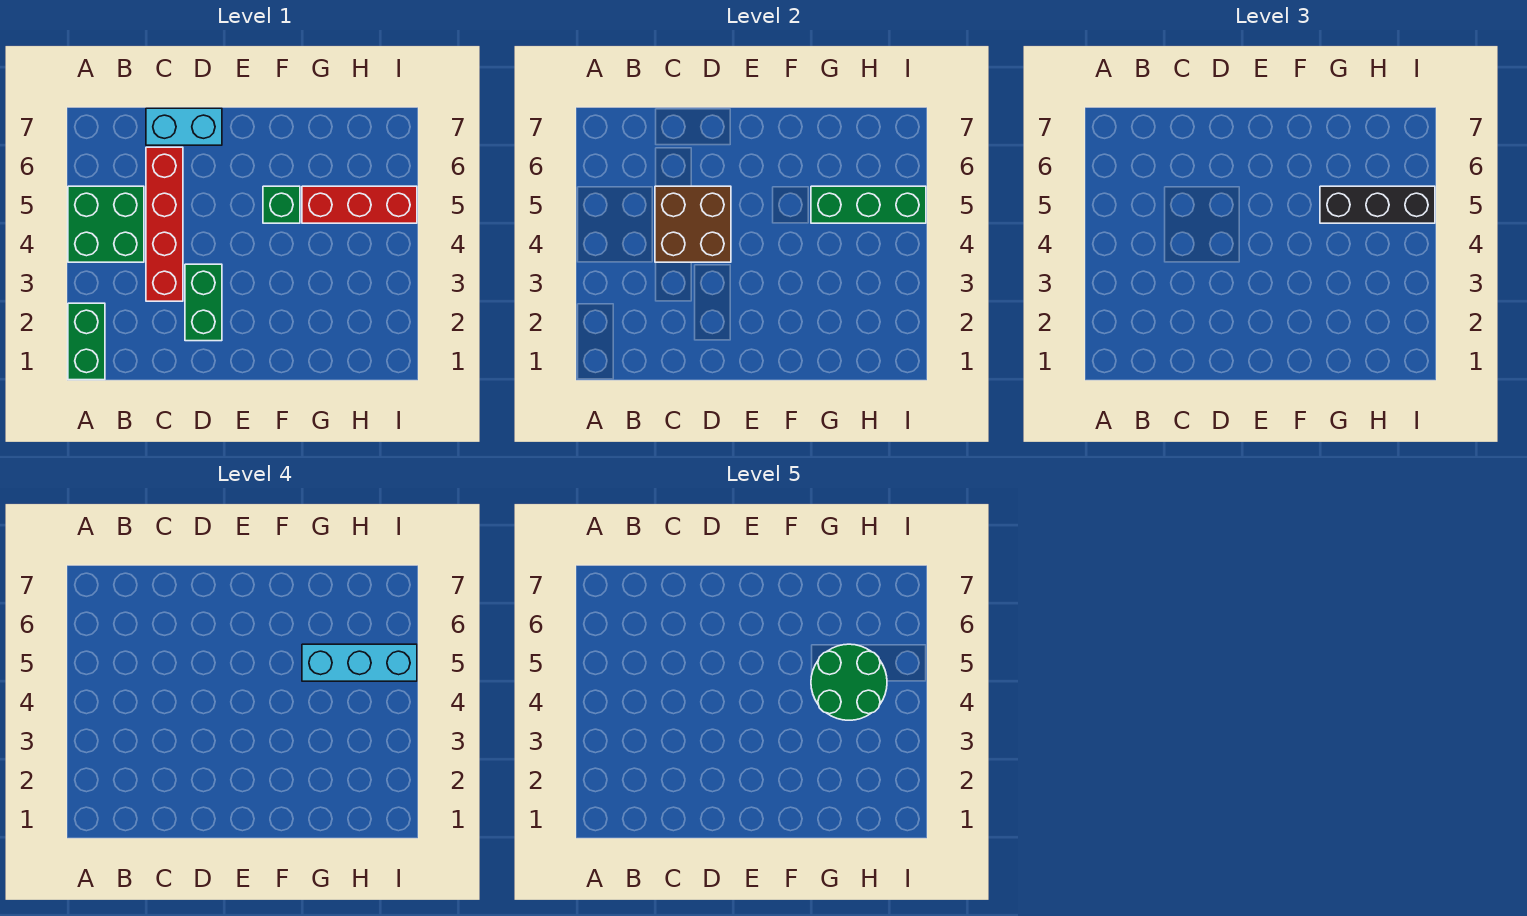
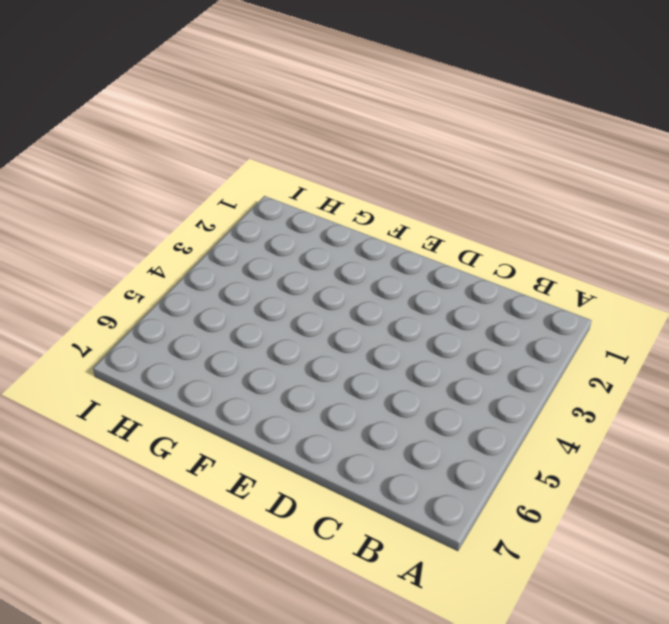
none -> green 1x2 brick [68,303,105,380]
none -> green 2x2 brick [68,186,144,262]
none -> red 1x4 brick [146,147,183,301]

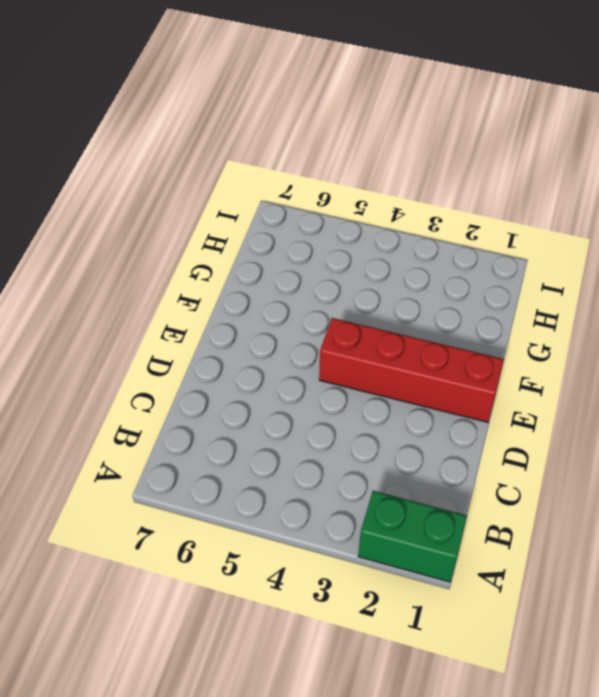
red 1x4 brick [319,318,504,422] -> red 1x4 brick moved to [146,147,183,301]
none -> green 2x2 brick [68,186,144,262]
none -> cyan 1x2 brick [146,108,222,145]
none -> green 1x2 brick [185,264,222,341]

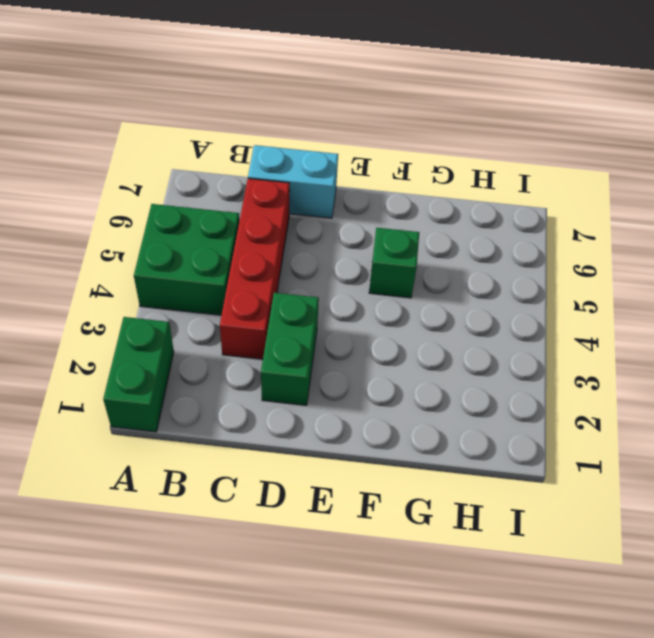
none -> red 1x3 brick [302,186,417,223]
none -> brown 2x2 brick [655,186,731,262]
none -> green 1x3 brick [811,186,926,223]

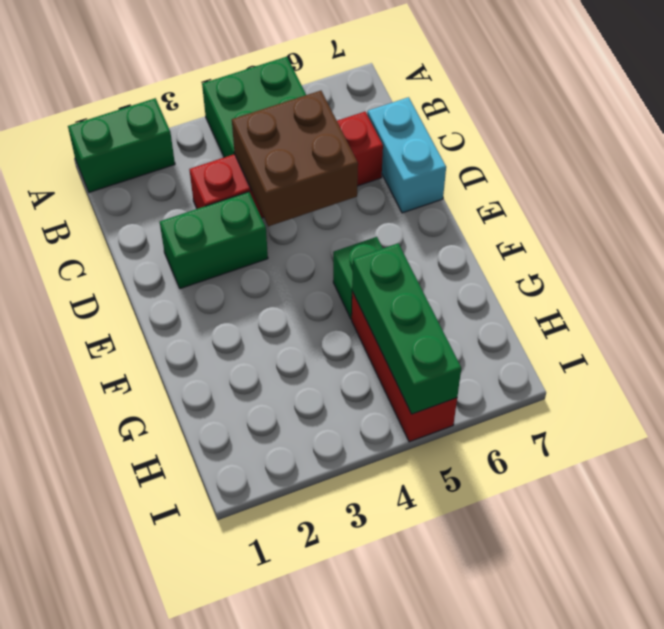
none -> black 1x3 brick [1320,186,1435,223]
none -> cyan 1x3 brick [302,644,417,681]
none -> green 2x2 round brick [811,644,887,720]

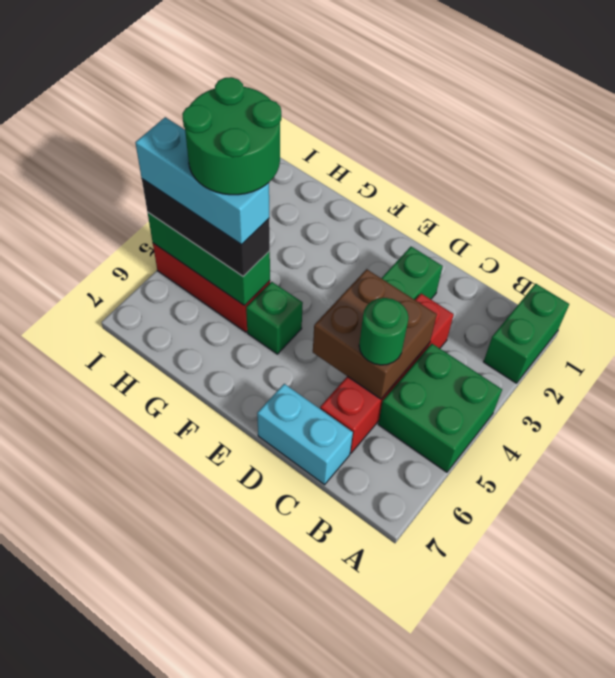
green 1x1 round brick [359,298,409,365] -> none

